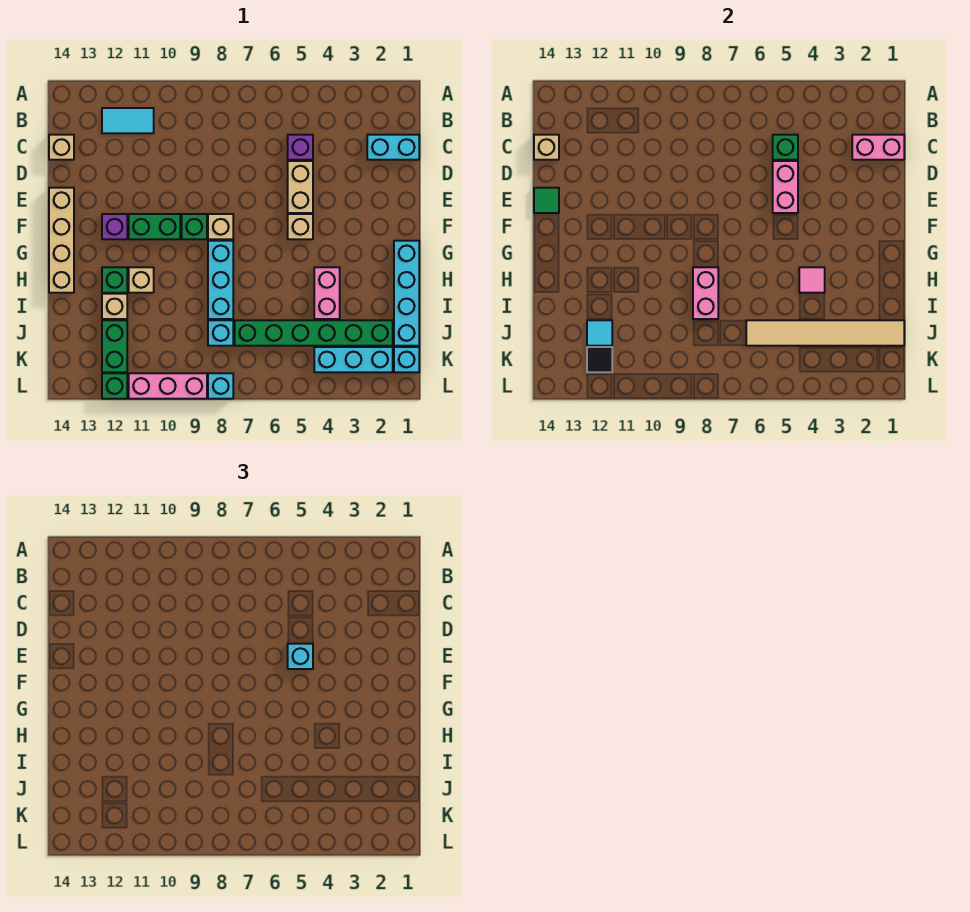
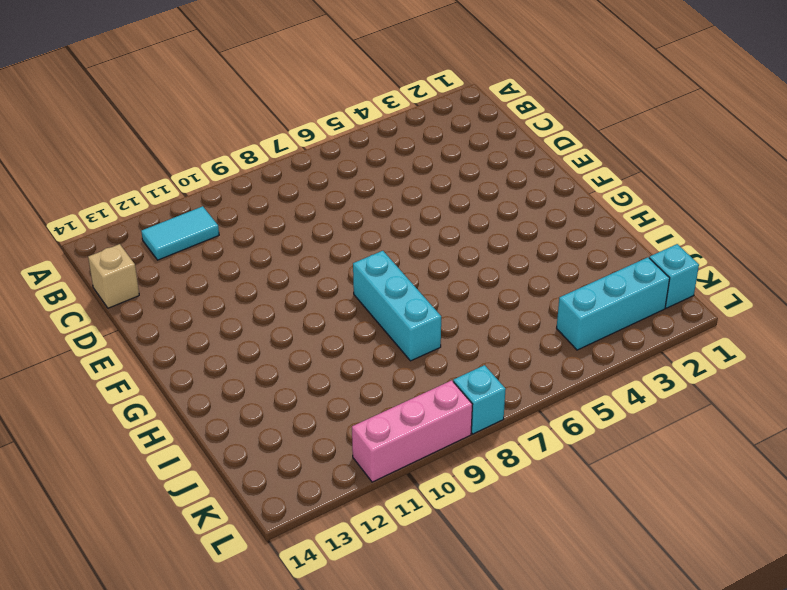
none -> cyan 1x2 brick [367,135,419,160]
none -> purple 1x1 brick [288,135,313,160]
none -> tan 1x2 brick [288,161,313,213]
none -> tan 1x4 brick [49,188,74,293]

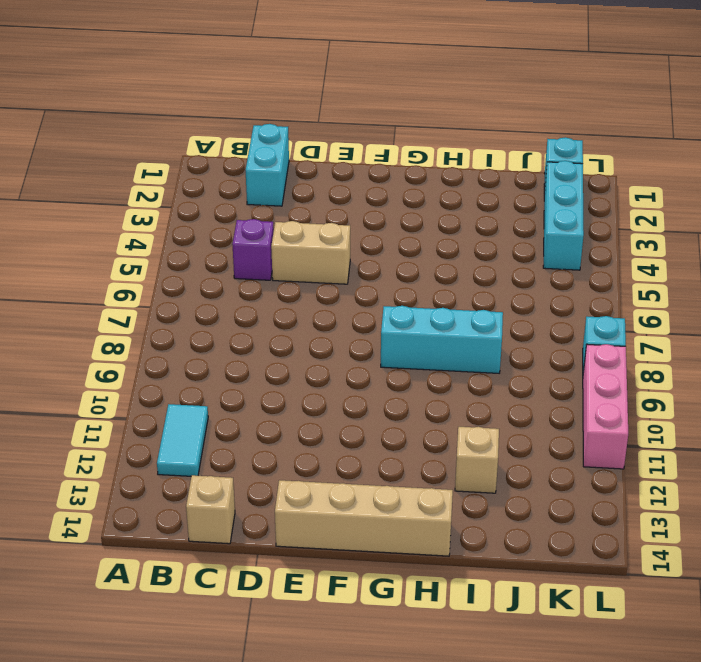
none -> tan 1x1 brick [288,214,313,239]
none -> tan 1x1 brick [208,214,233,239]
none -> green 1x1 brick [182,214,207,239]
none -> green 1x2 brick [129,214,180,239]

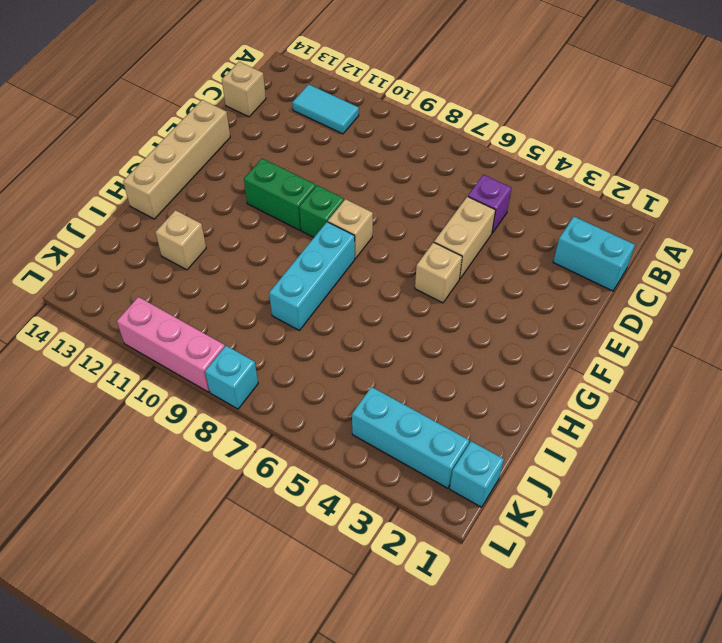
none -> purple 1x1 brick [102,214,127,239]
none -> cyan 1x4 brick [394,241,419,346]
none -> pink 1x2 brick [314,267,340,319]
none -> tan 1x1 brick [129,267,154,293]

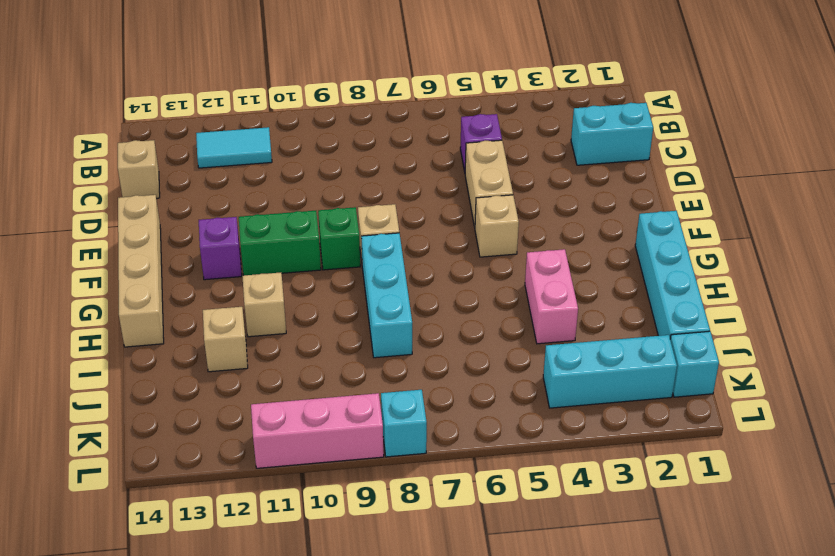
none -> green 1x1 brick [102,267,127,293]
none -> green 1x6 brick [235,320,393,346]
none -> cyan 1x1 brick [208,320,233,346]
none -> green 1x2 brick [102,320,127,372]

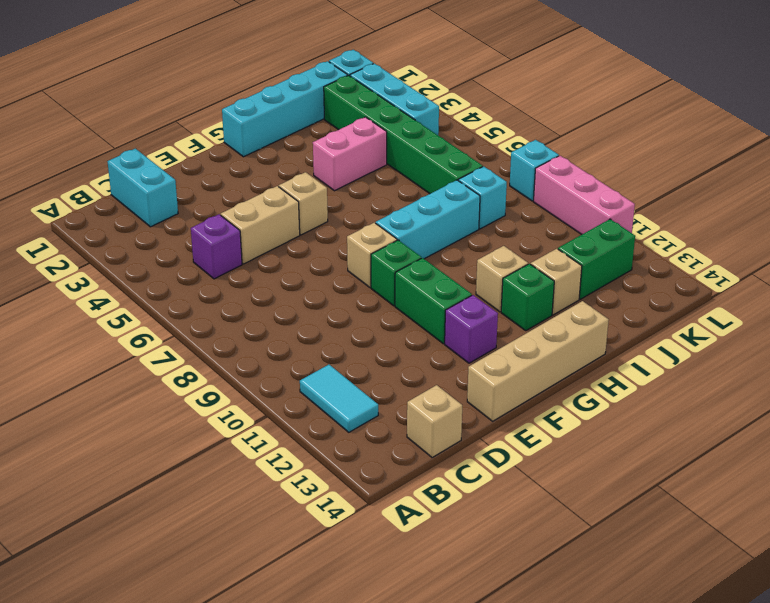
none -> green 1x1 brick [102,373,127,399]
none -> pink 1x2 brick [852,135,904,160]
none -> green 1x1 brick [773,135,798,160]
none -> tan 1x1 brick [534,135,559,160]

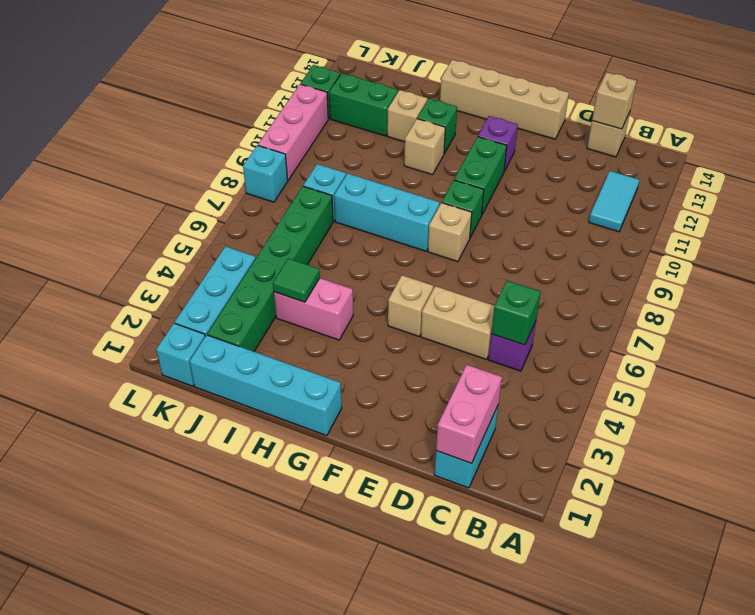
green 1x1 tile [273,258,320,302] -> green 1x1 tile moved to [534,188,559,213]
none -> pink 1x2 brick [773,161,798,213]
none -> pink 1x1 tile [799,267,825,293]
none -> pink 1x2 brick [693,267,718,319]
none -> tan 1x6 tile [746,320,904,346]

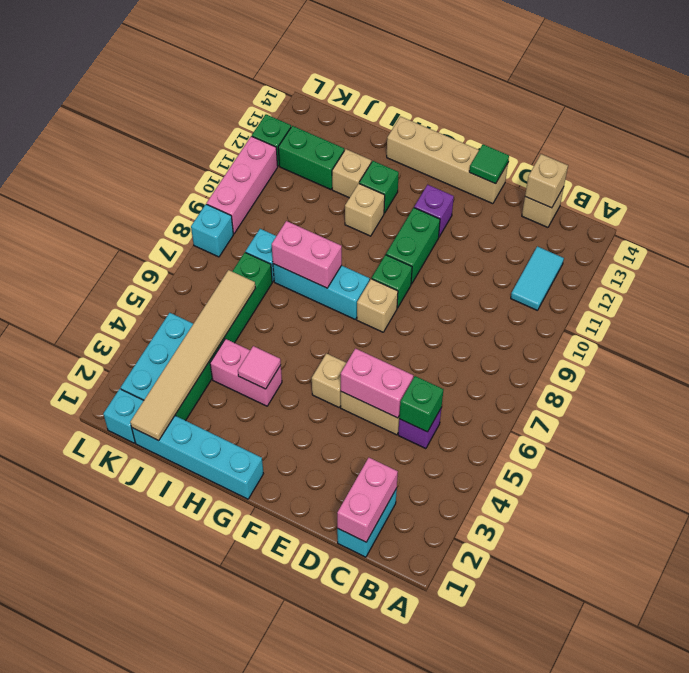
none -> cyan 1x1 tile [587,320,612,346]
none -> black 1x1 tile [587,347,612,372]
none -> cyan 1x1 brick [288,644,313,669]

